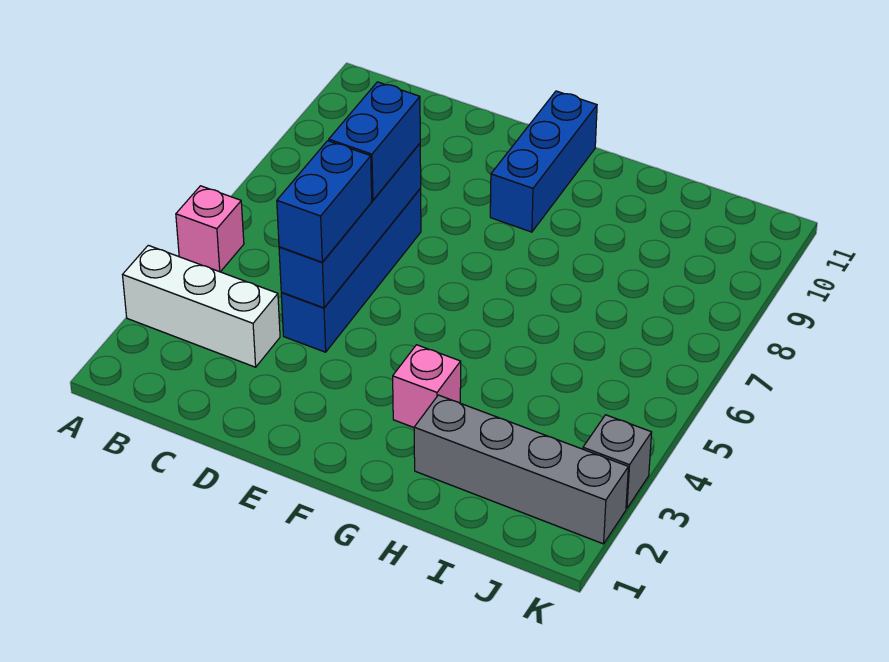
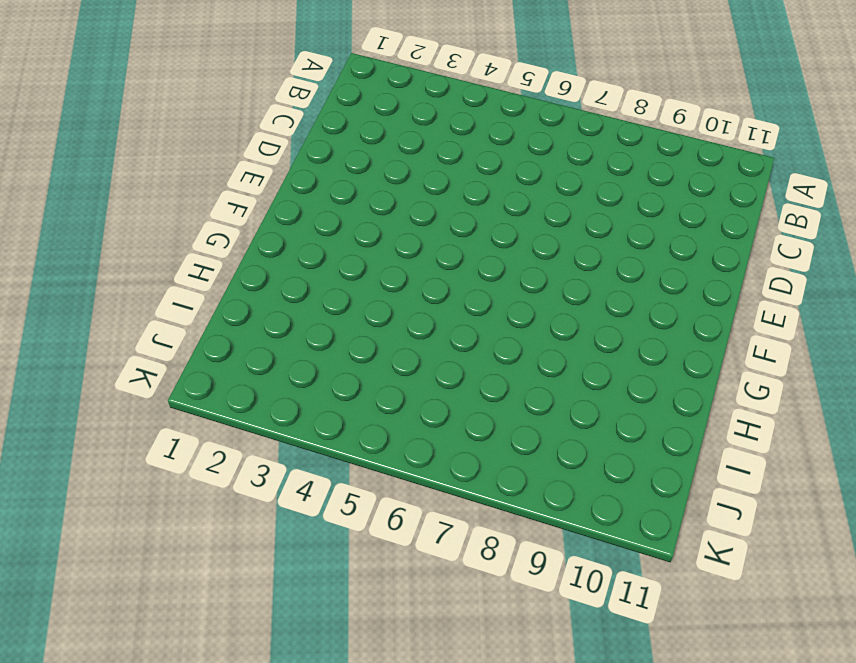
none -> white 1x3 brick [123,245,280,367]
none -> pink 1x1 brick [176,186,244,272]

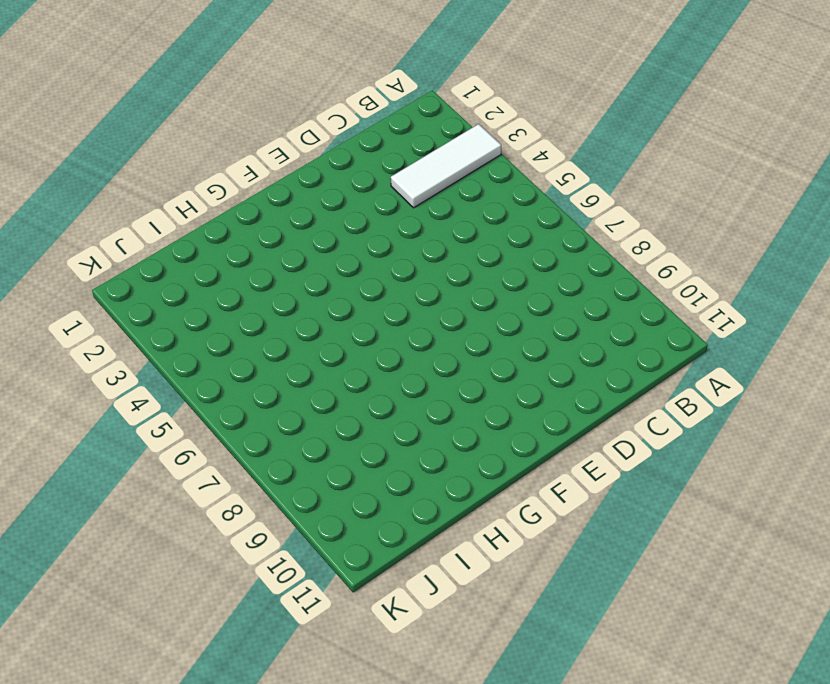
white 1x3 tile [391,124,501,208] -> white 1x3 brick [123,245,280,367]
none -> pink 1x1 brick [176,186,244,272]
none -> blue 1x4 brick [281,189,421,352]

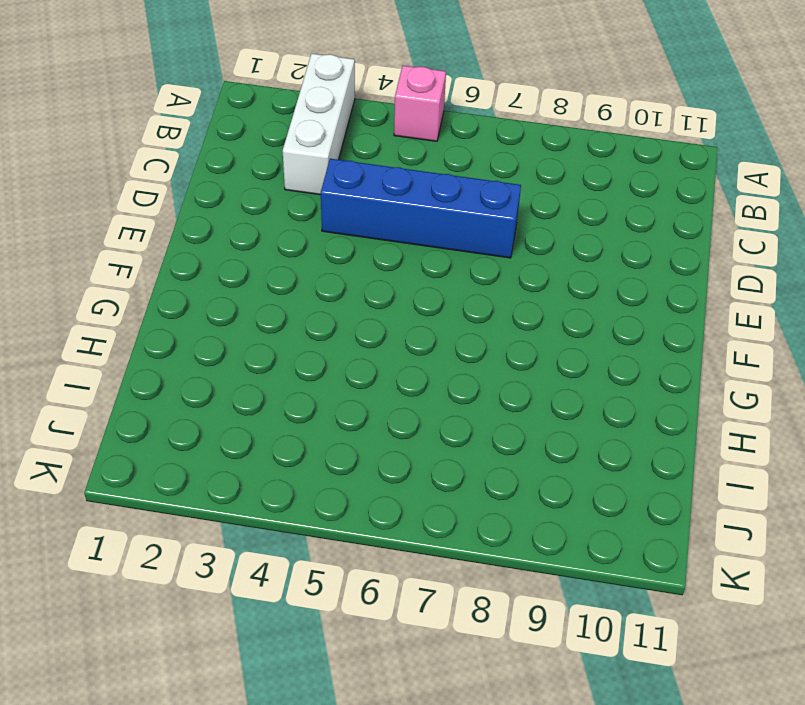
none -> blue 1x3 brick [490,91,597,232]
none -> pink 1x1 brick [393,345,461,427]

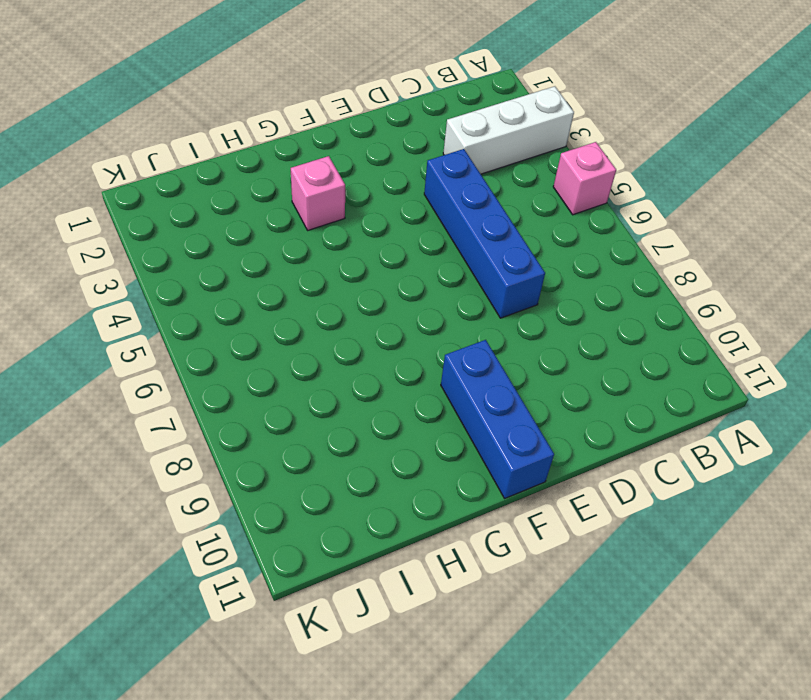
none -> grey 1x4 brick [414,395,628,544]
none -> grey 1x1 brick [583,415,652,509]

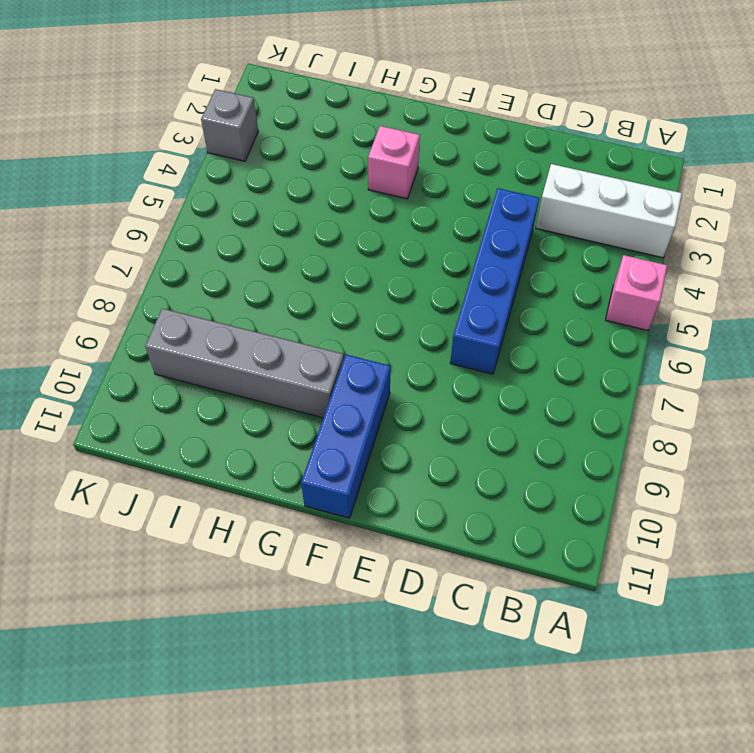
grey 1x4 brick [145,308,344,418] -> grey 1x4 brick moved to [414,395,628,544]
none -> blue 1x4 brick [279,144,421,308]
none -> blue 1x2 brick [277,141,372,262]

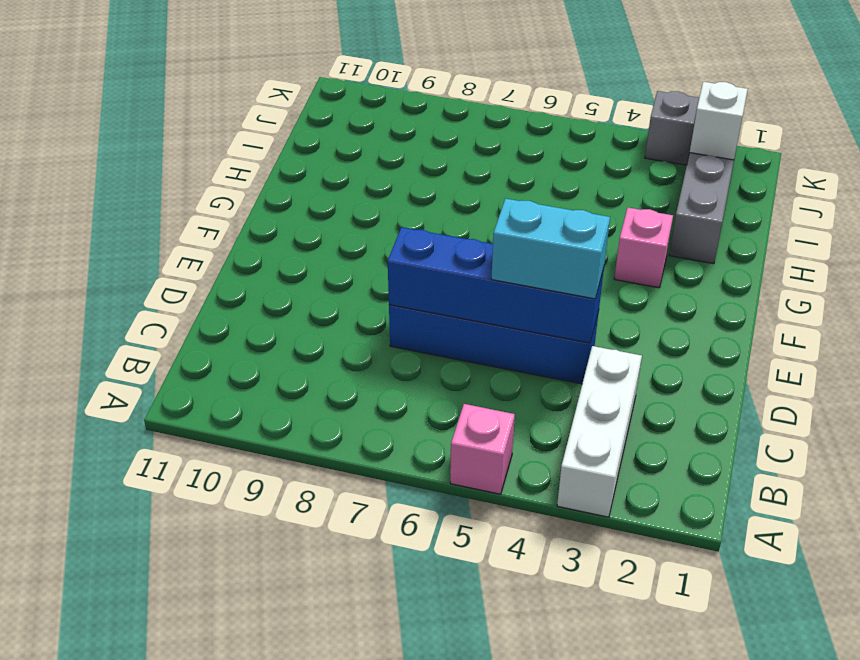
cyan 1x2 brick [491,199,610,299] -> blue 1x2 brick [277,141,372,262]
white 1x1 brick [690,82,748,160] -> none
none -> blue 1x3 brick [490,91,597,232]
none -> blue 1x2 brick [329,82,420,200]

